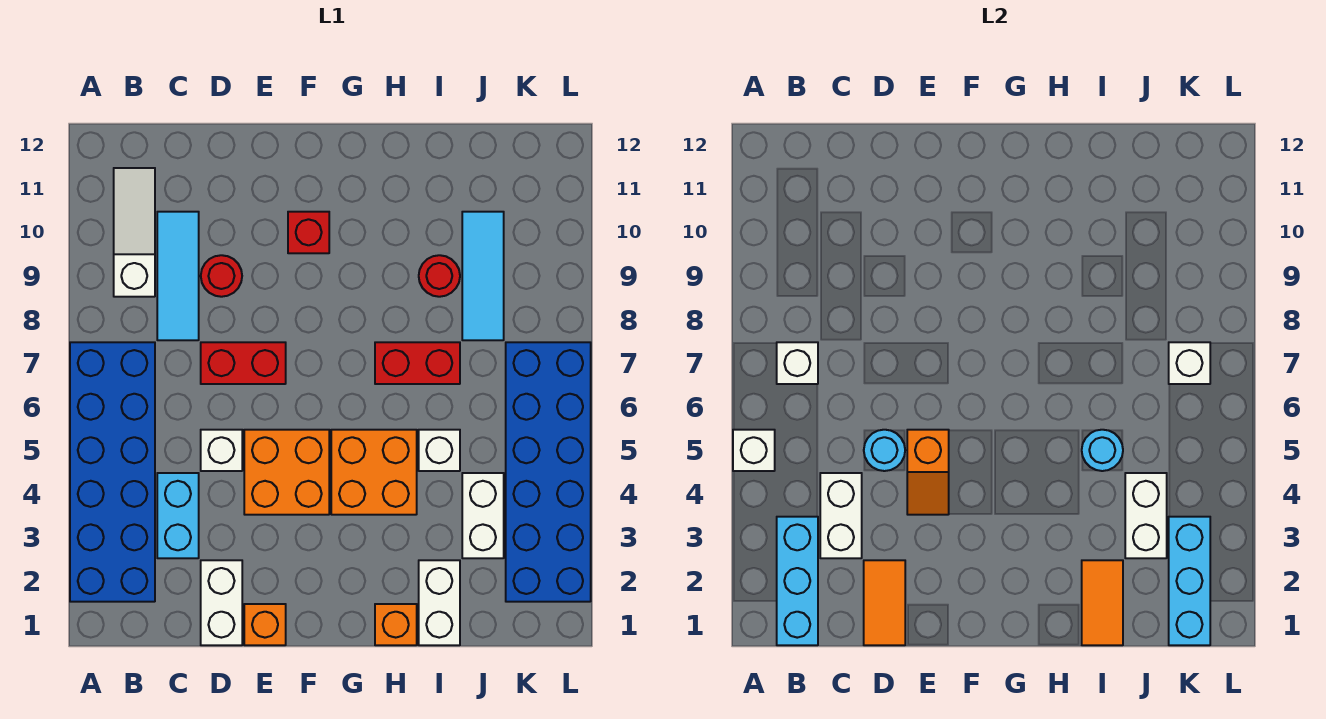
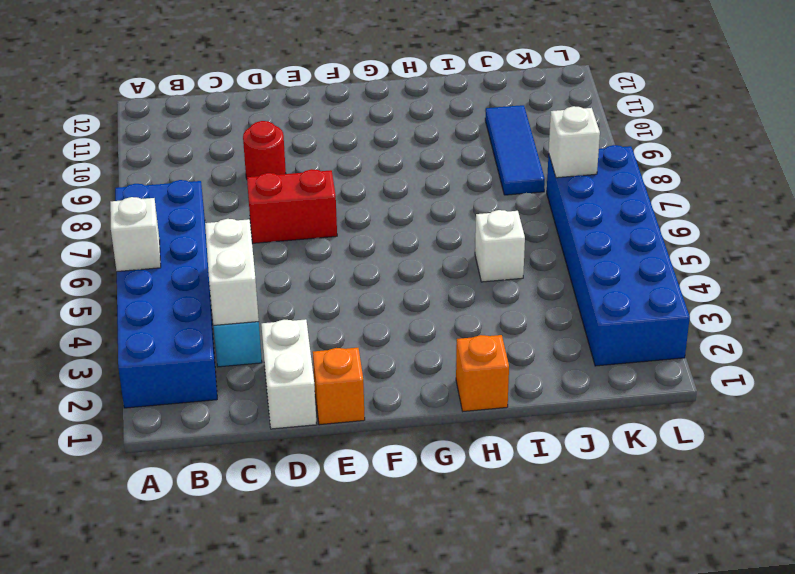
blue 1x3 tile [485,105,545,195] -> cyan 1x3 tile [462,212,504,340]
none -> white 1x3 slope [114,168,155,297]
none -> cyan 1x3 tile [157,212,199,340]
none -> white 1x1 brick [201,430,242,471]
none -> orange 2x2 brick [244,430,329,515]

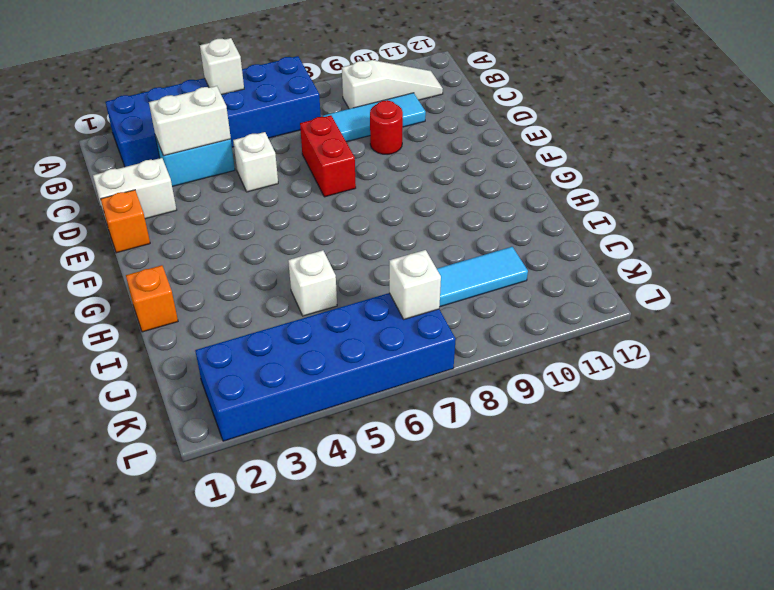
none -> orange 2x2 brick [244,430,329,515]
none -> red 1x1 brick [288,212,329,253]
none -> orange 2x2 brick [331,430,417,515]
none -> red 1x2 brick [375,342,460,384]

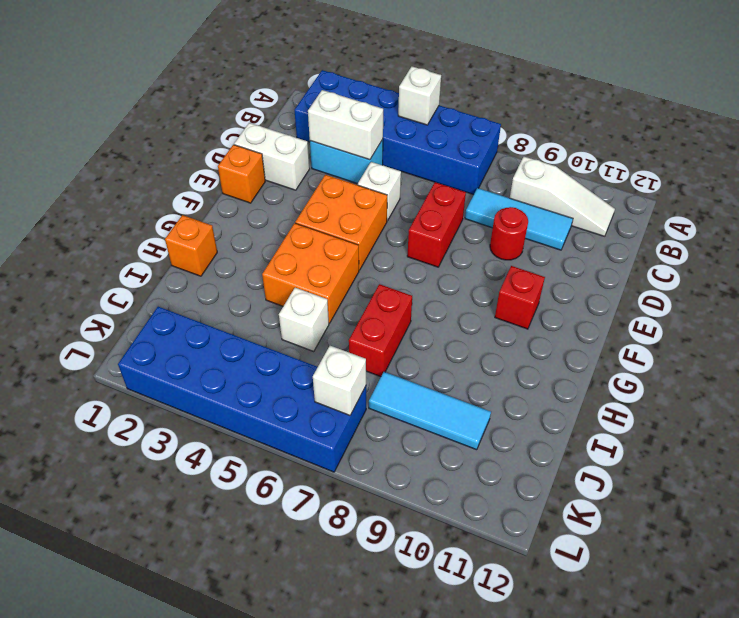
none -> white 1x2 brick [419,560,460,645]
none -> red 1x1 round brick [419,255,460,297]
none -> white 1x2 brick [462,473,504,558]
none -> cyan 1x3 brick [777,517,818,645]

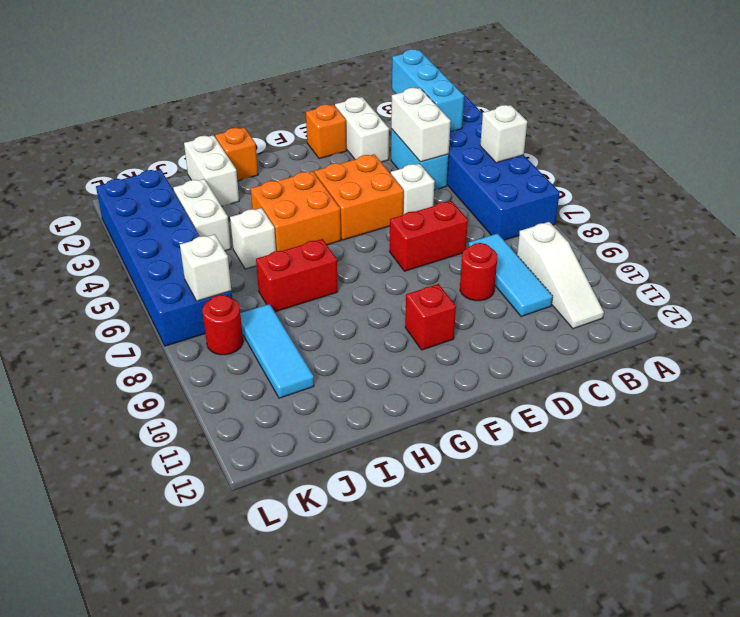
red 1x1 round brick [202,295,243,355] -> red 1x1 round brick moved to [419,255,460,297]
none -> white 1x1 brick [777,342,818,384]
none -> orange 1x2 tile [864,560,905,645]
none -> cyan 1x1 round brick [864,430,905,471]
none -> orange 1x2 slope [907,430,949,515]

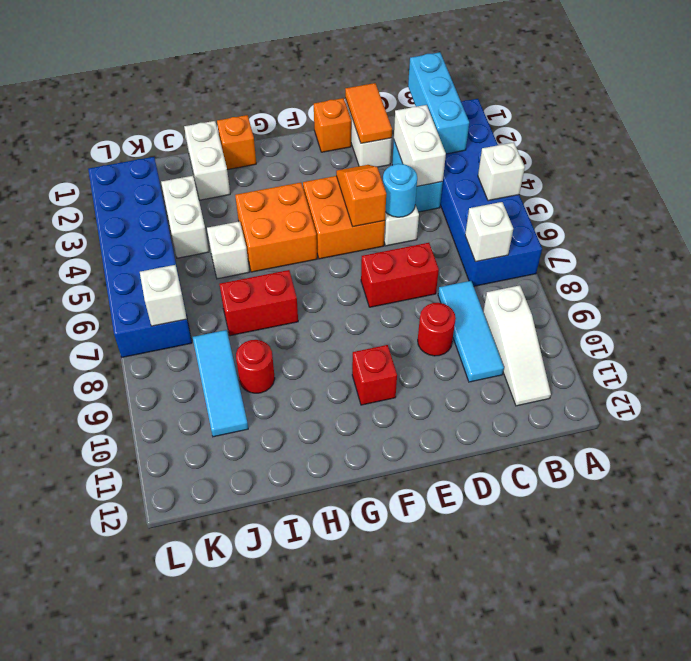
none -> orange 1x2 tile [1082,560,1123,645]
none -> cyan 1x1 round brick [1082,430,1123,471]
none -> white 1x2 brick [1125,473,1167,558]
none -> cyan 1x3 brick [1169,517,1210,645]

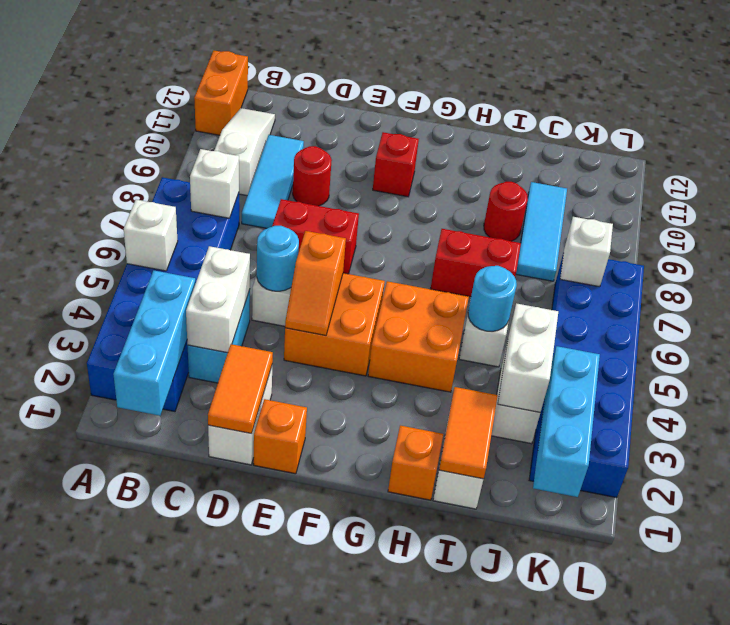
orange 1x2 brick [194,51,248,135] -> none

